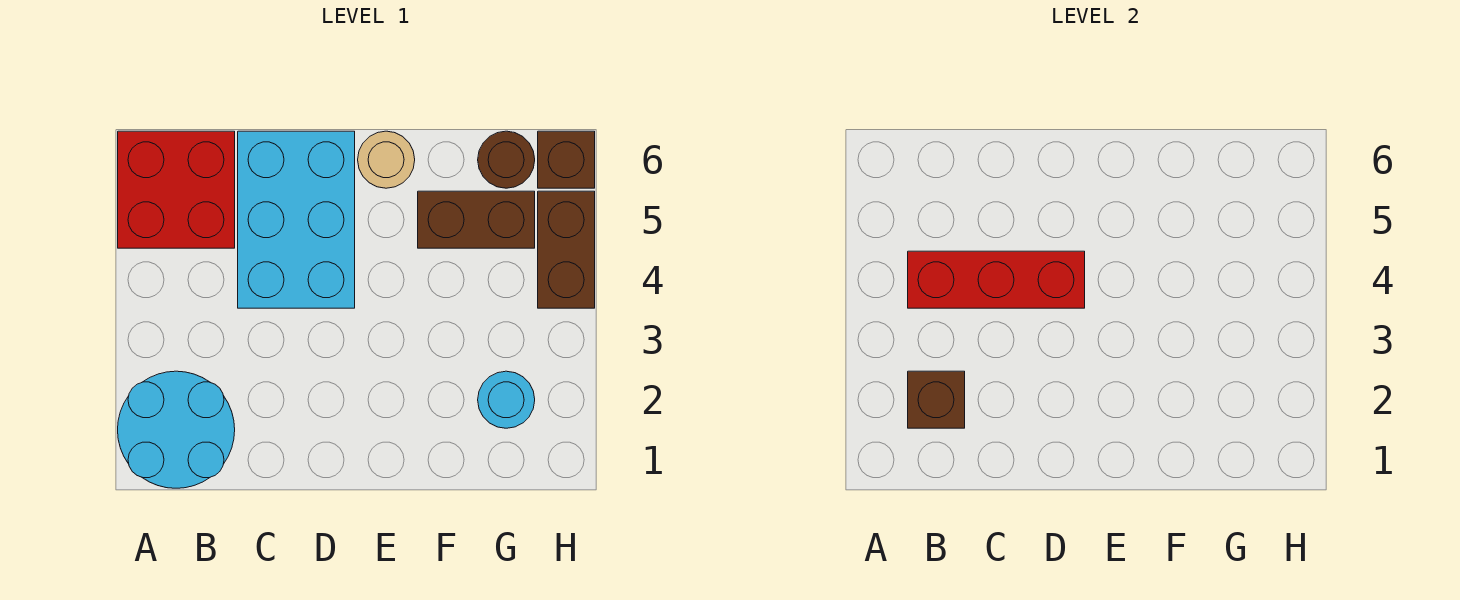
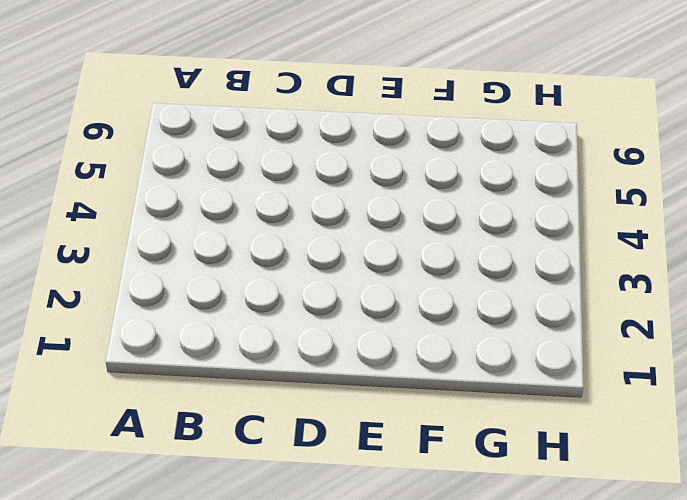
none -> cyan 2x2 round brick [118,371,235,488]
none -> red 2x2 brick [118,131,235,248]

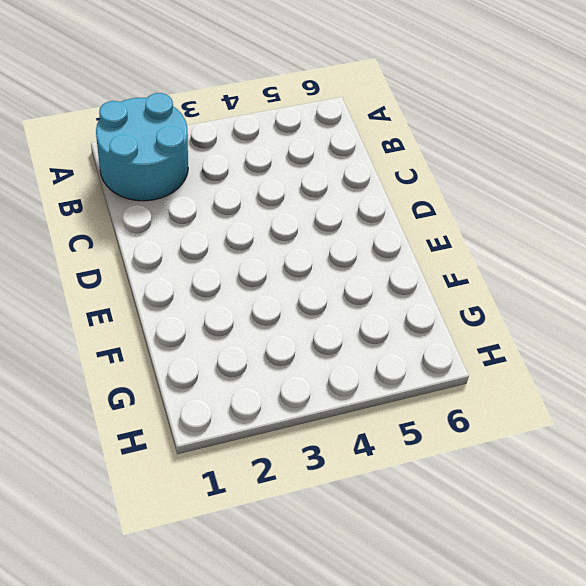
none -> red 2x2 brick [118,131,235,248]
none -> cyan 2x3 brick [238,131,355,308]

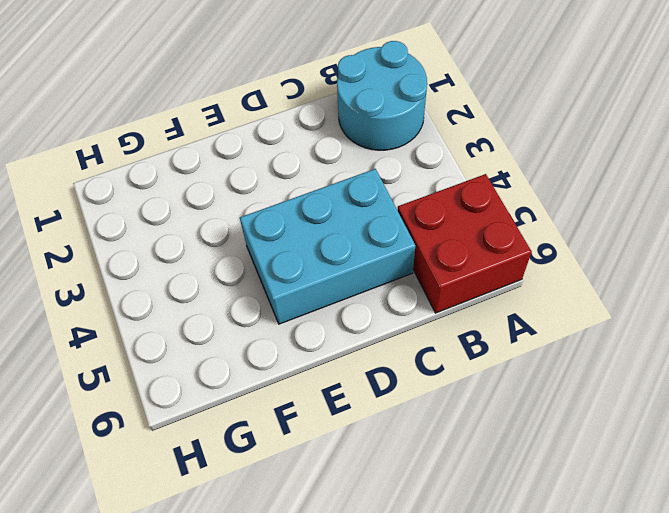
cyan 2x3 brick [240,169,415,324] -> cyan 2x3 brick turned to [238,131,355,308]
none -> tan 1x1 round brick [358,131,415,188]
none -> brown 1x2 brick [418,191,535,248]

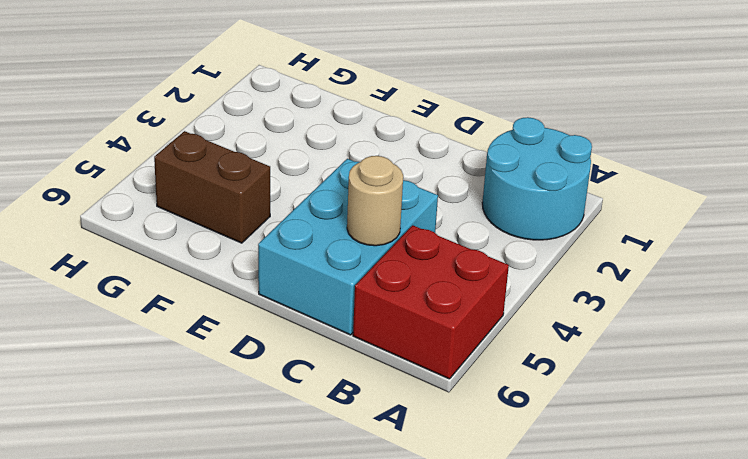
tan 1x1 round brick [347,156,403,246] -> tan 1x1 round brick moved to [358,131,415,188]
none -> cyan 1x1 round brick [478,371,535,428]
none -> brown 1x1 round brick [478,131,535,188]

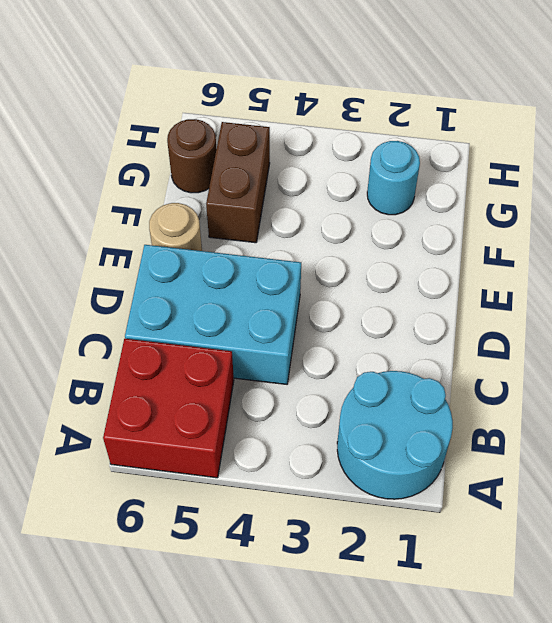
none -> brown 1x2 brick [538,191,595,308]
none -> brown 1x1 brick [538,131,595,188]

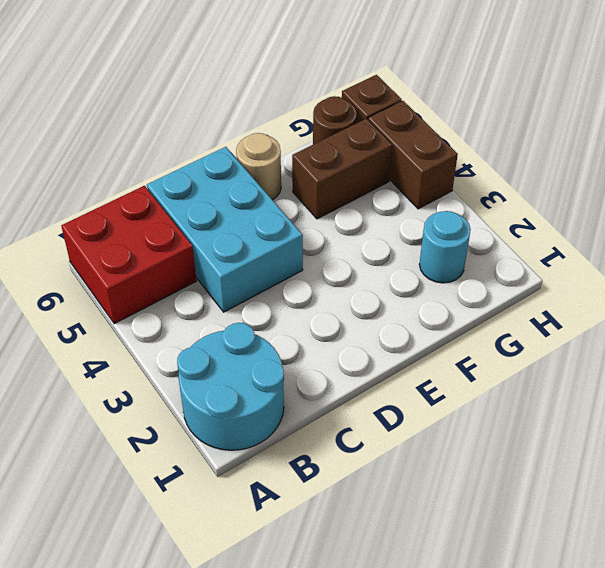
none -> brown 1x1 brick [908,371,965,428]
none -> red 1x3 brick [908,251,1085,308]

